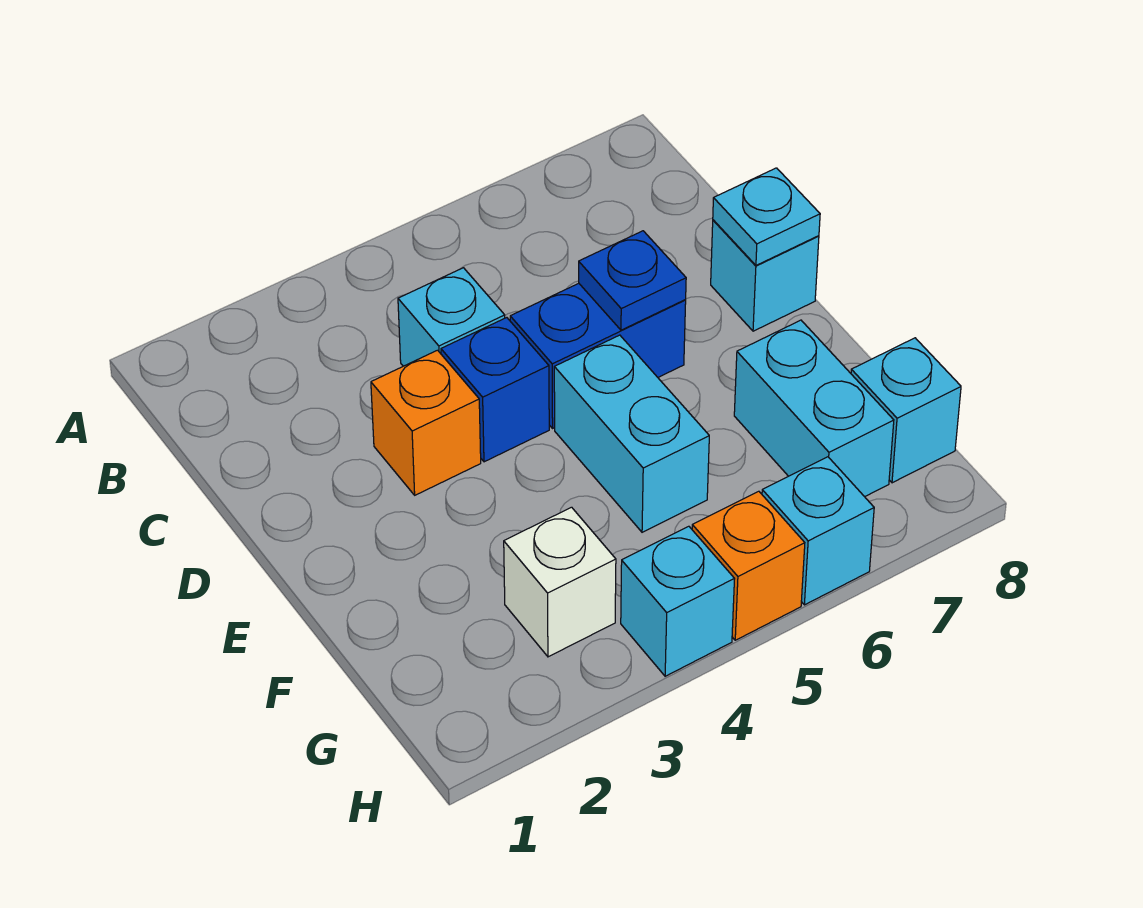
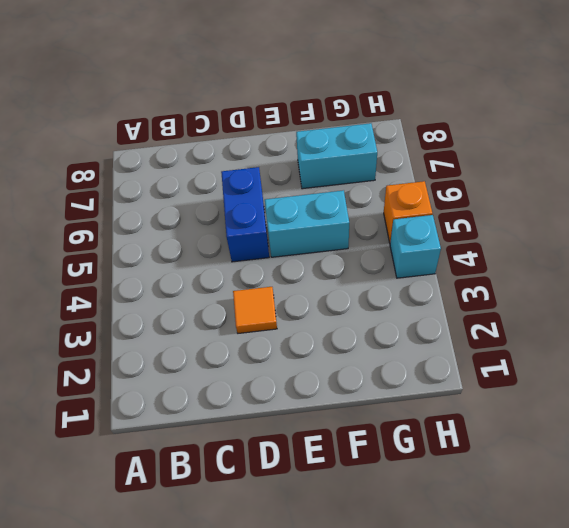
orange 1x1 tile [233,287,277,333] -> orange 1x1 brick [371,350,481,495]
none -> cyan 1x1 brick [398,268,505,366]
none -> blue 1x1 brick [441,318,549,462]
none -> cyan 1x1 brick [711,220,819,331]

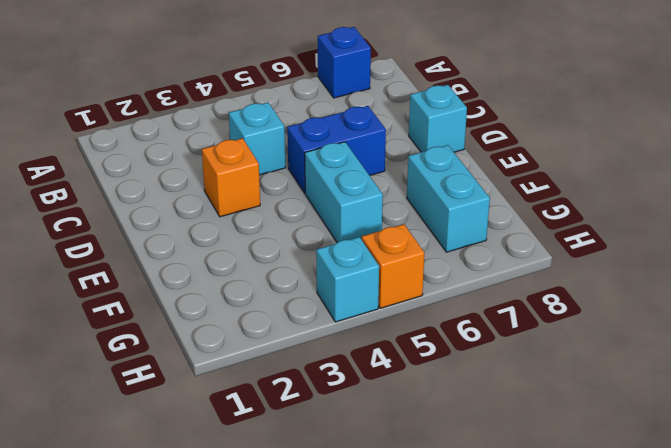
blue 1x1 brick [318,27,371,98] -> blue 1x1 brick moved to [441,318,549,462]
none -> white 1x1 brick [504,507,616,657]
none -> cyan 1x1 brick [851,338,961,483]
none -> cyan 1x1 brick [762,457,874,605]

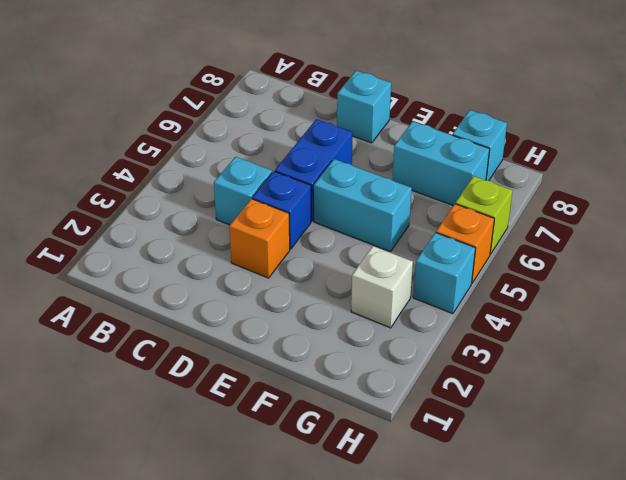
lime 1x1 brick [455,176,513,254] -> cyan 1x1 brick [762,457,874,605]
none -> blue 1x1 plate [579,231,686,330]
none -> cyan 1x1 plate [713,168,820,265]

